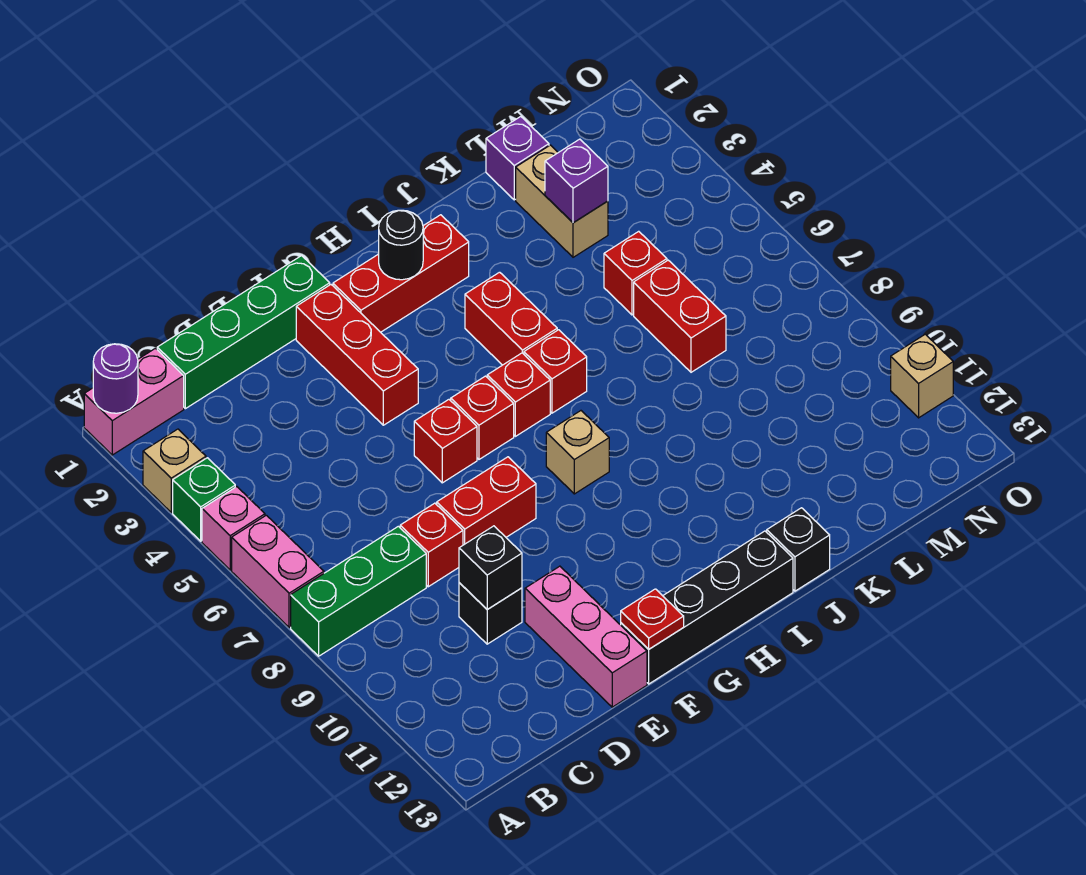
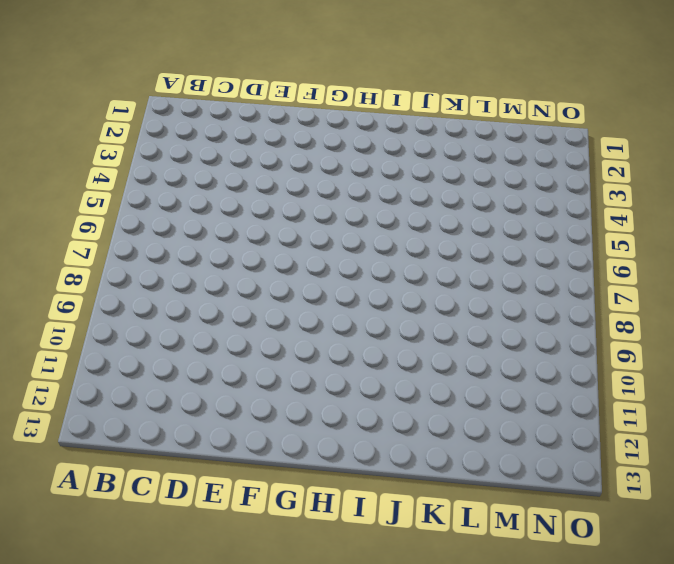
none -> pink 1x2 brick [84,348,184,455]
none -> tan 1x1 brick [143,429,206,512]
none -> green 1x1 brick [173,458,235,541]
none -> pink 1x1 brick [202,487,265,570]

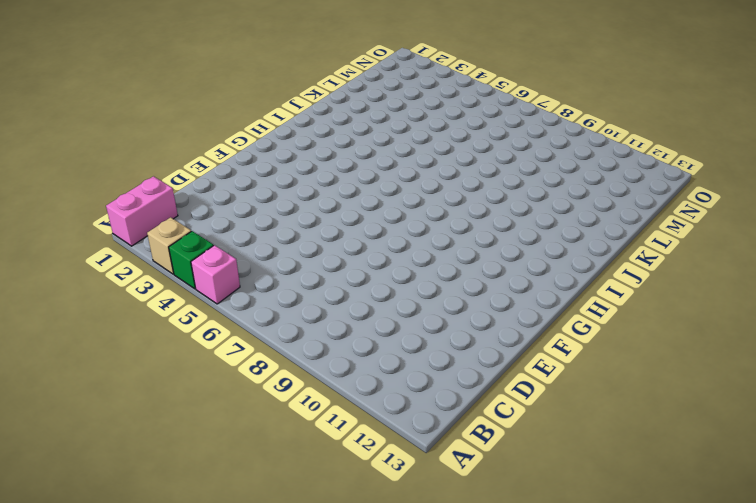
none -> pink 1x2 brick [232,515,324,628]
none -> green 1x3 brick [291,526,426,656]
none -> green 1x4 brick [157,256,330,409]
none -> red 1x1 brick [400,503,463,587]

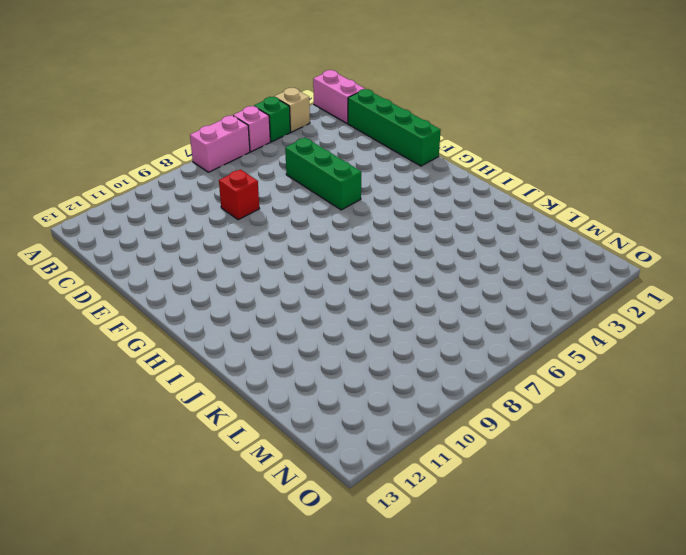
green 1x3 brick [285,138,361,210] -> green 1x3 brick moved to [291,526,426,656]
none -> black 1x1 brick [459,583,522,644]
none -> red 1x2 brick [437,457,536,545]
none -> pink 1x3 brick [525,566,647,707]
none -> red 1x3 brick [296,285,418,425]

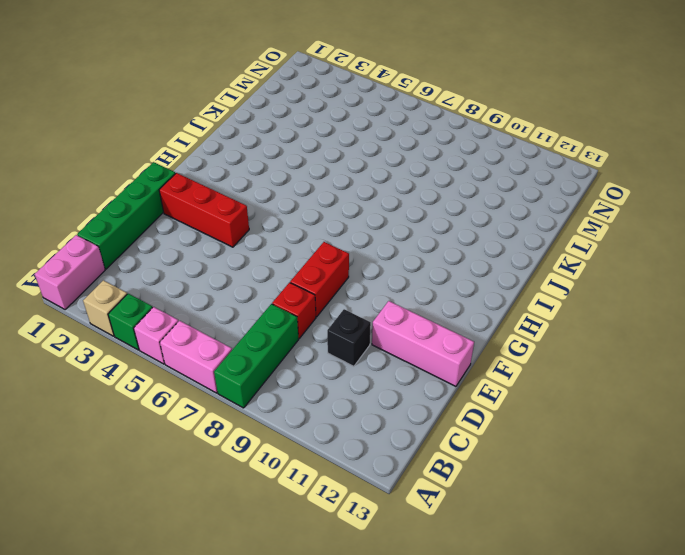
none -> red 1x1 brick [414,400,477,483]
none -> black 1x4 brick [621,531,793,684]
none -> red 1x3 brick [333,215,469,332]
none -> red 1x1 brick [451,376,514,459]

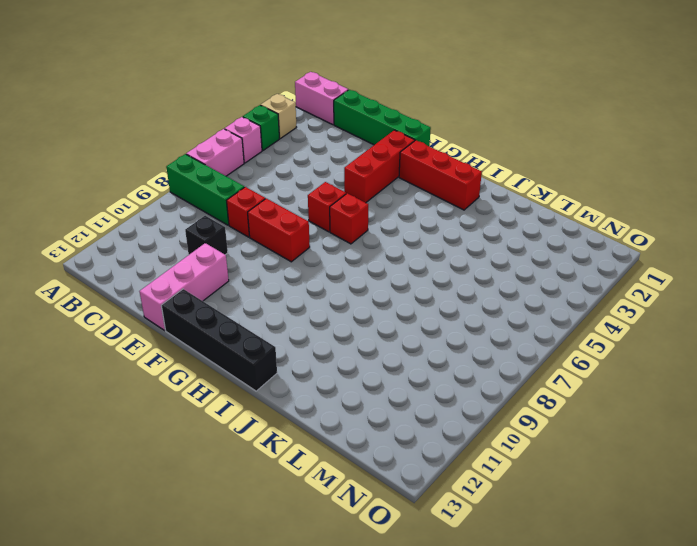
none -> red 1x1 brick [487,353,550,436]
none -> tan 1x1 brick [546,411,609,494]
none -> red 1x2 brick [465,272,557,365]
none -> red 1x1 brick [524,330,587,413]

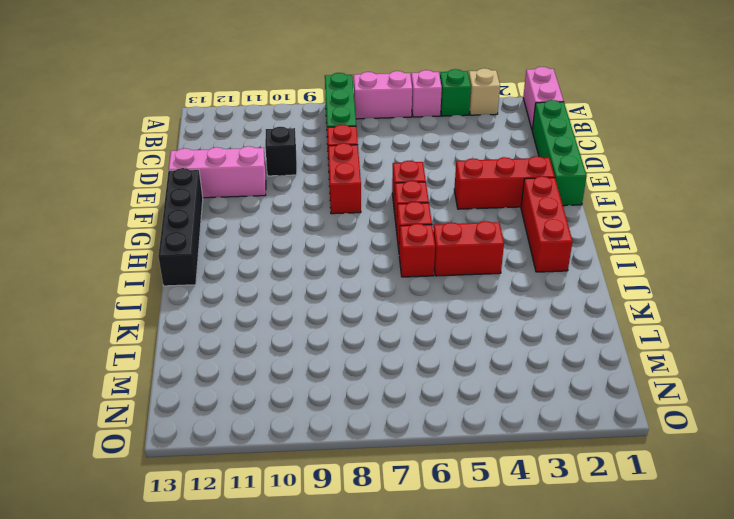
none -> tan 1x1 brick [546,411,609,494]
none -> black 1x1 brick [767,508,830,591]
none -> purple 1x1 brick [486,117,549,200]
none -> tan 1x2 brick [516,145,608,257]

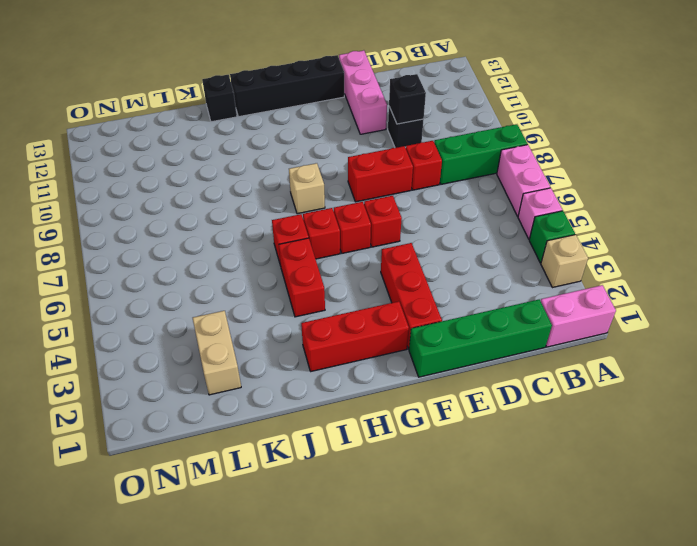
none -> purple 1x1 brick [486,117,549,200]
none -> red 1x1 brick [604,231,667,315]
none -> red 1x2 brick [634,260,726,372]
none -> tan 1x1 brick [891,334,953,418]

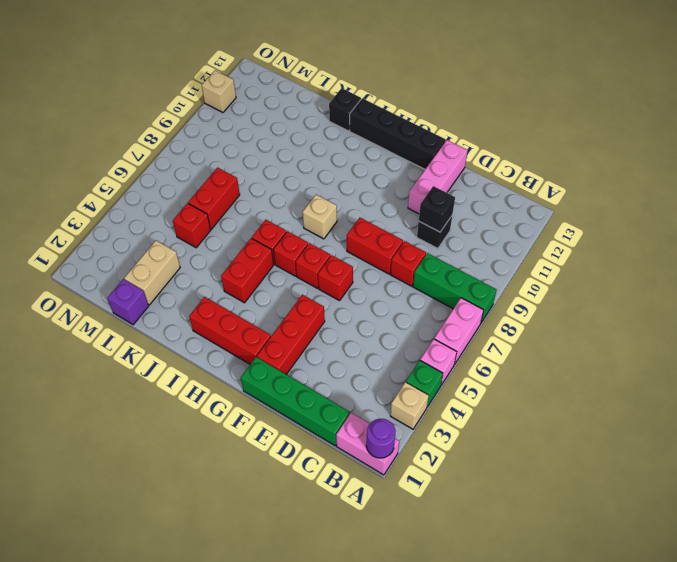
none -> red 1x1 plate [621,589,684,649]
none -> black 1x1 round brick [379,210,423,280]
none -> purple 1x1 brick [545,139,608,223]

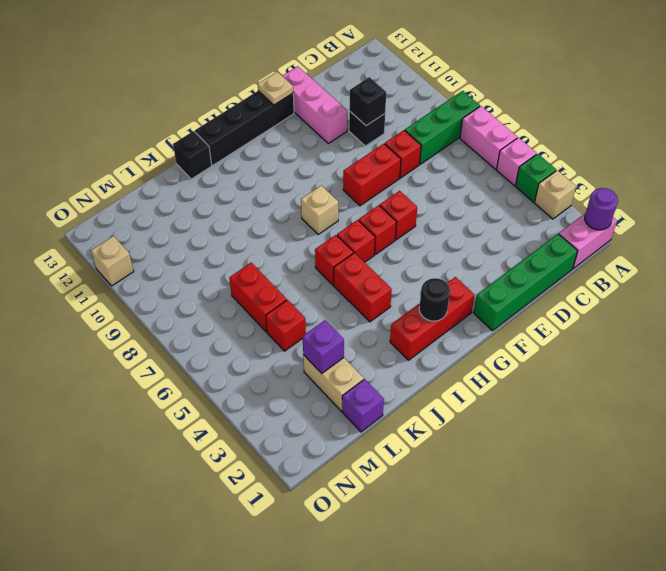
tan 1x1 plate [258,72,293,105] -> red 1x1 plate [621,589,684,649]
none -> red 1x3 brick [296,285,418,425]

